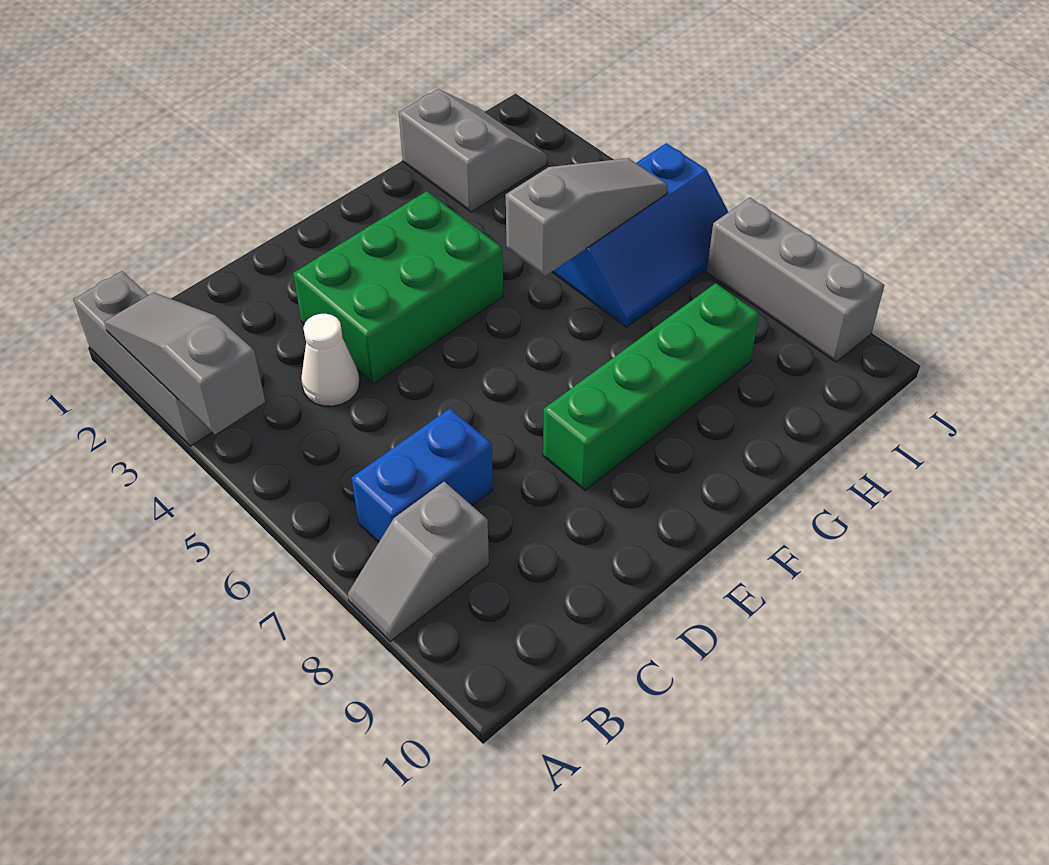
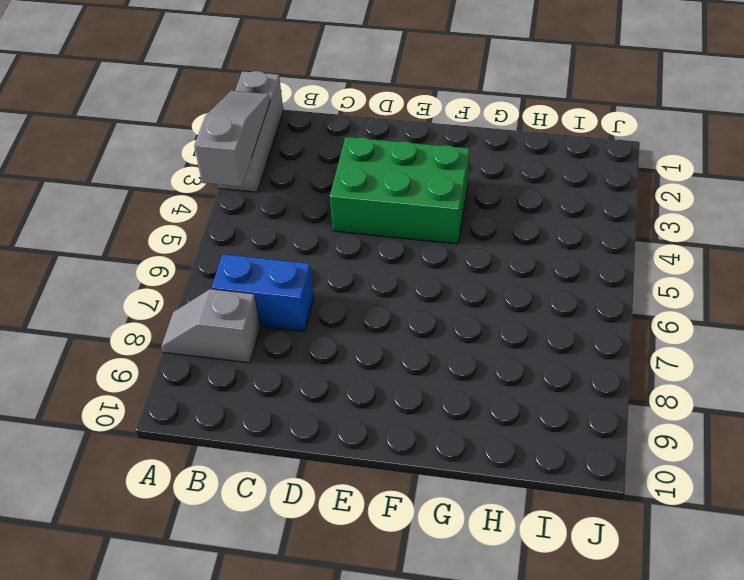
none -> white 1x1 cone [301,314,360,406]
none -> green 1x4 brick [543,283,759,490]

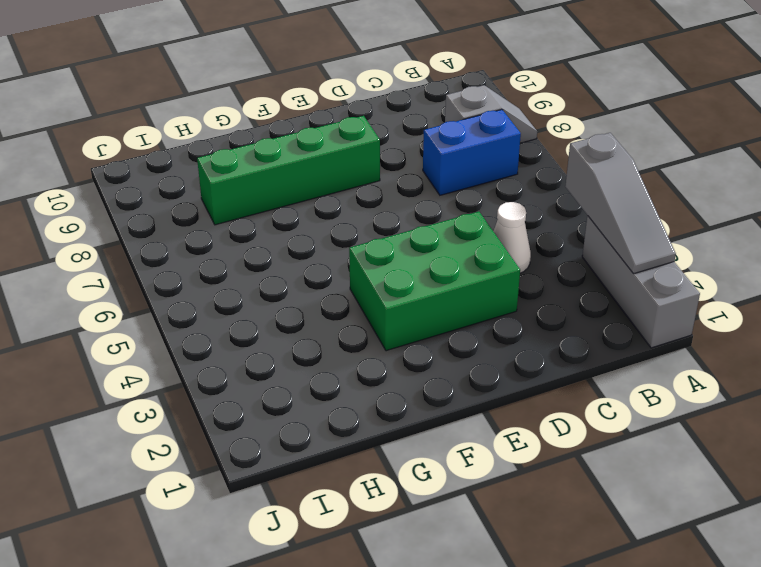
none -> grey 2x2 slope [399,89,547,212]
none -> blue 2x3 slope [552,143,728,327]

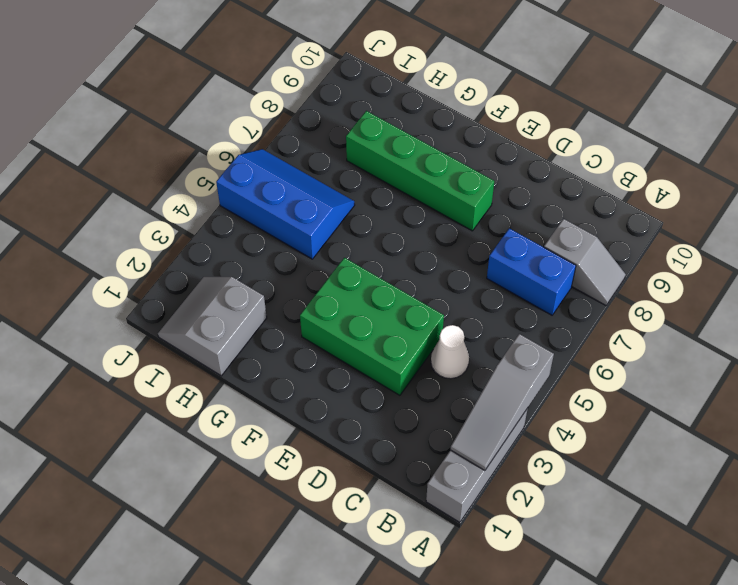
none -> grey 1x3 brick [707,198,884,362]
none -> grey 1x3 slope [506,158,668,276]

